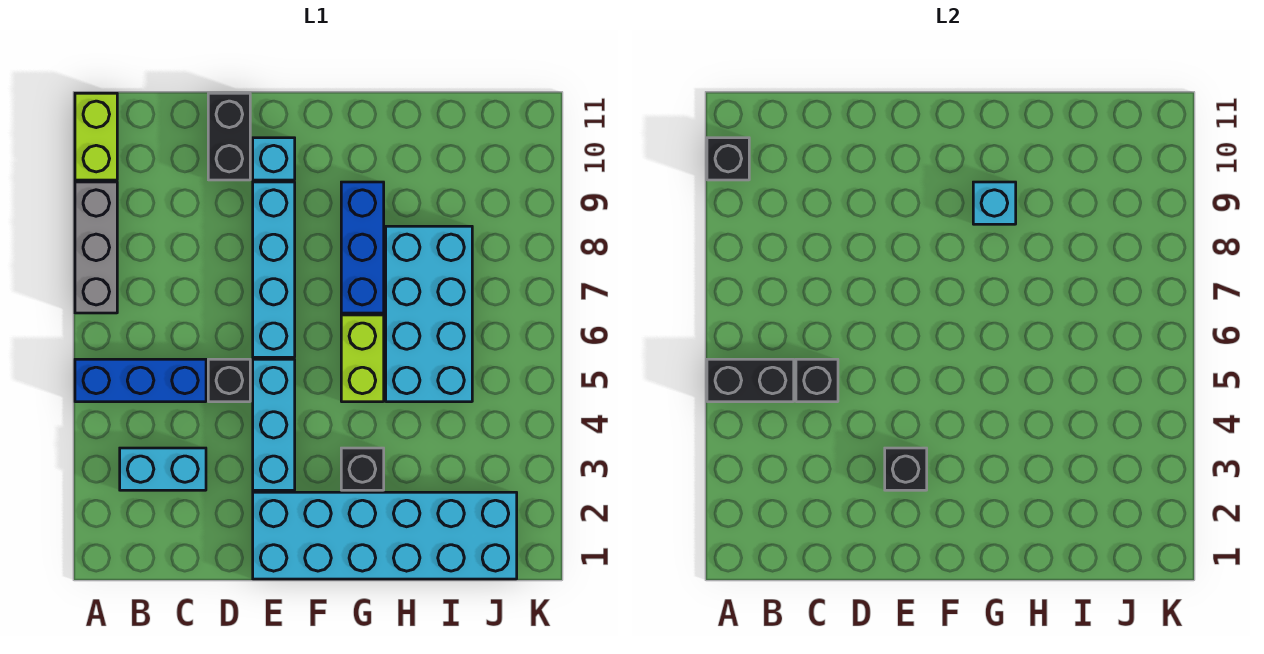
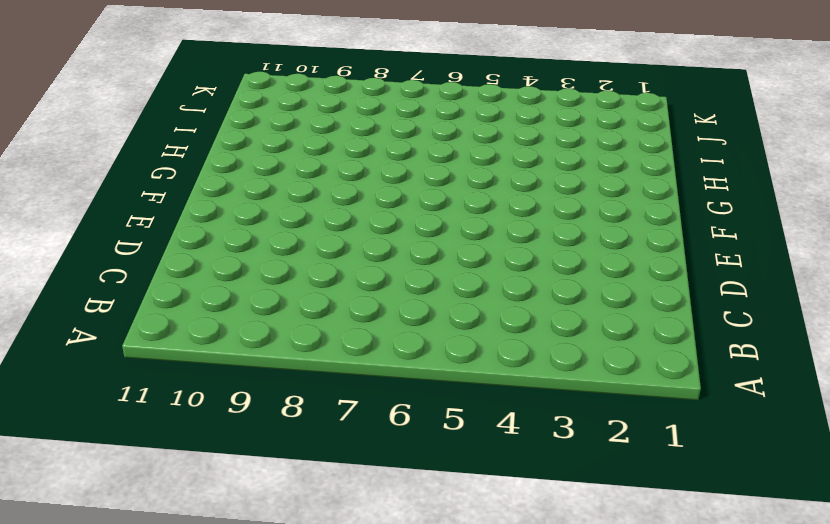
none -> blue 1x3 brick [75,359,206,402]
none -> grey 1x3 brick [75,182,117,313]
none -> lime 1x2 brick [75,93,117,180]

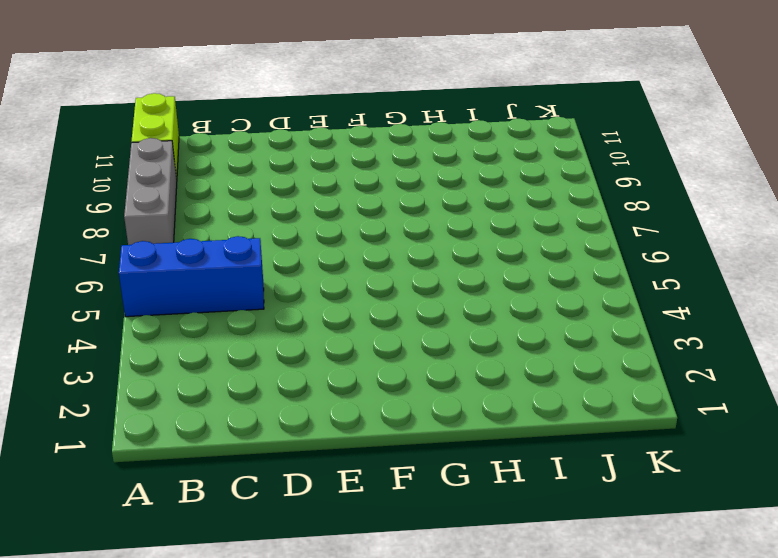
none -> cyan 1x2 brick [120,448,206,490]
none -> black 1x1 brick [208,359,250,402]
none -> black 1x2 brick [208,93,250,180]

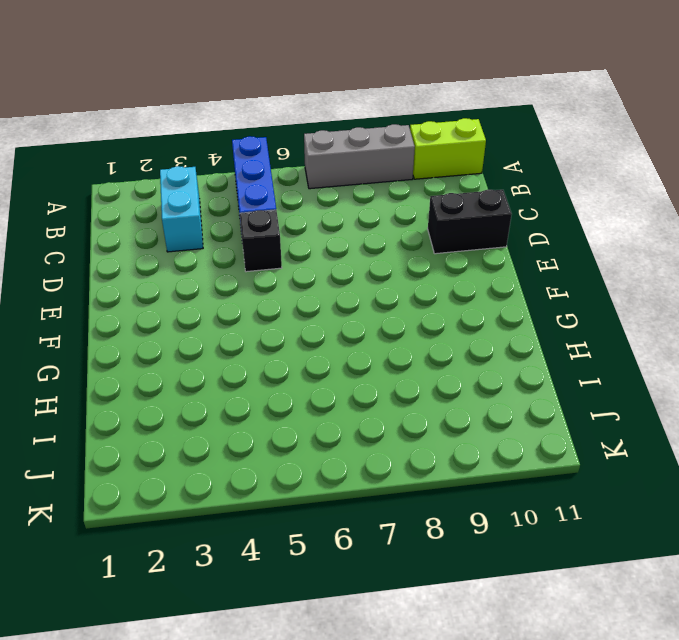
none -> cyan 2x6 brick [253,492,517,579]
none -> cyan 1x3 brick [253,359,295,490]
none -> cyan 1x4 brick [253,182,295,357]

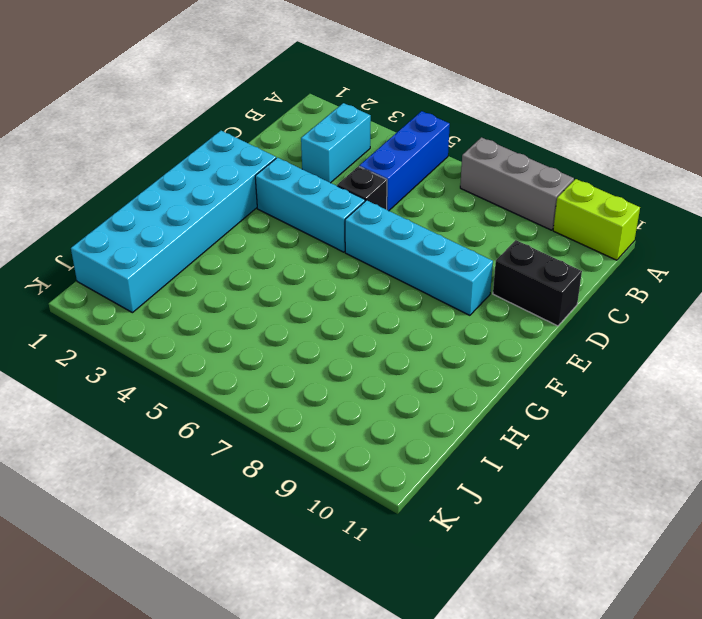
none -> cyan 1x1 brick [253,138,295,180]
none -> black 1x1 brick [341,448,384,490]
none -> lime 1x2 brick [341,315,384,402]

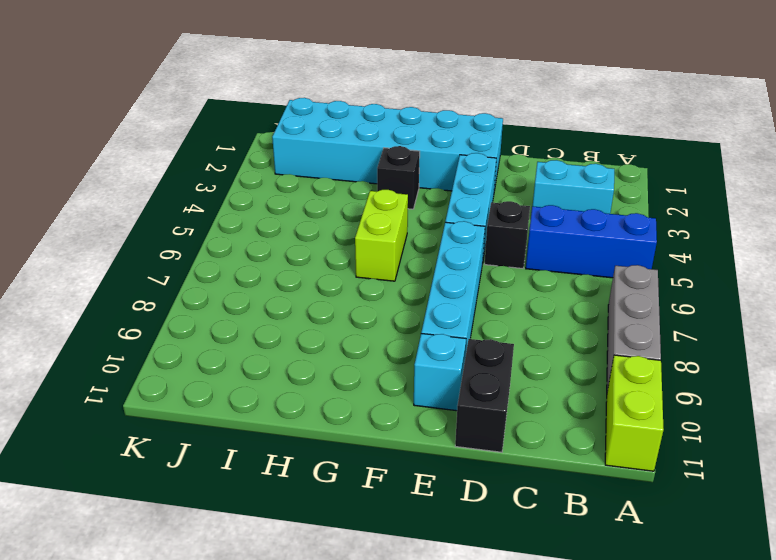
none -> blue 1x3 brick [341,182,384,313]
none -> cyan 2x4 brick [386,226,472,402]
none -> black 1x2 brick [707,359,794,402]

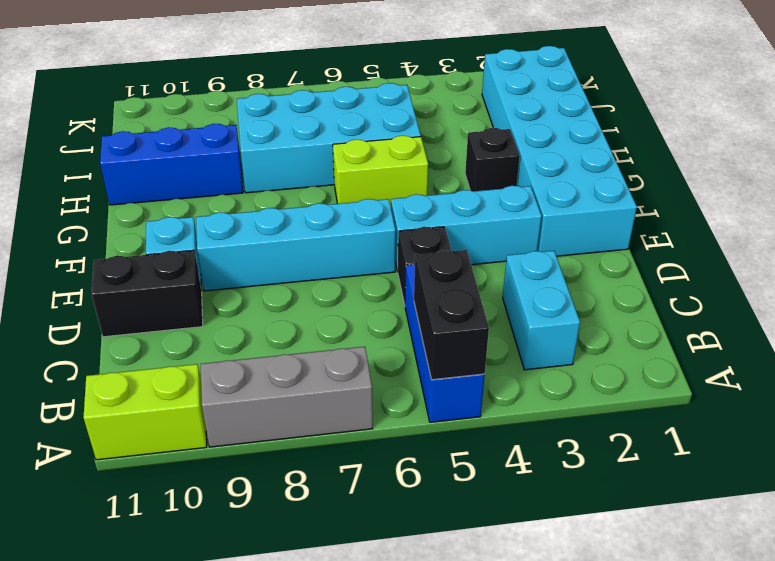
blue 1x3 brick [100,124,243,205] -> blue 1x3 brick moved to [341,182,384,313]
none -> black 1x1 brick [707,138,749,180]
none -> black 1x1 brick [796,359,838,402]
none -> black 1x1 brick [885,448,927,490]

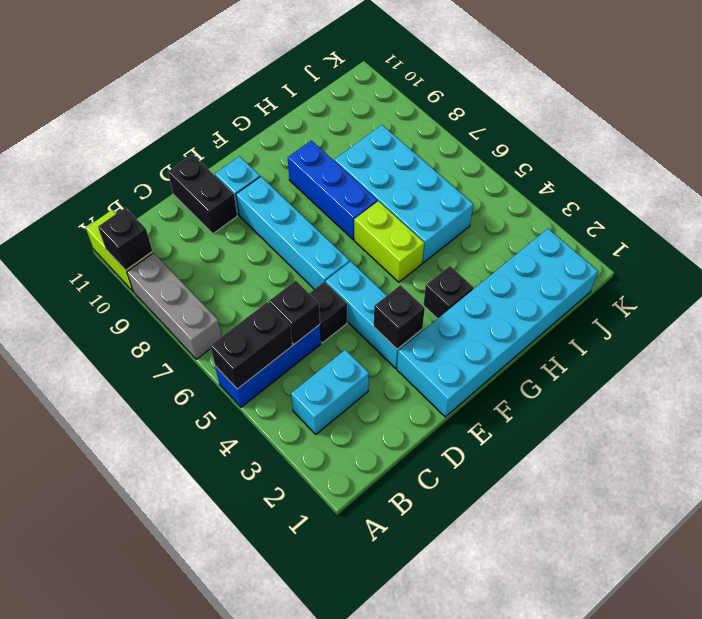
none -> cyan 1x1 brick [973,182,1016,224]

